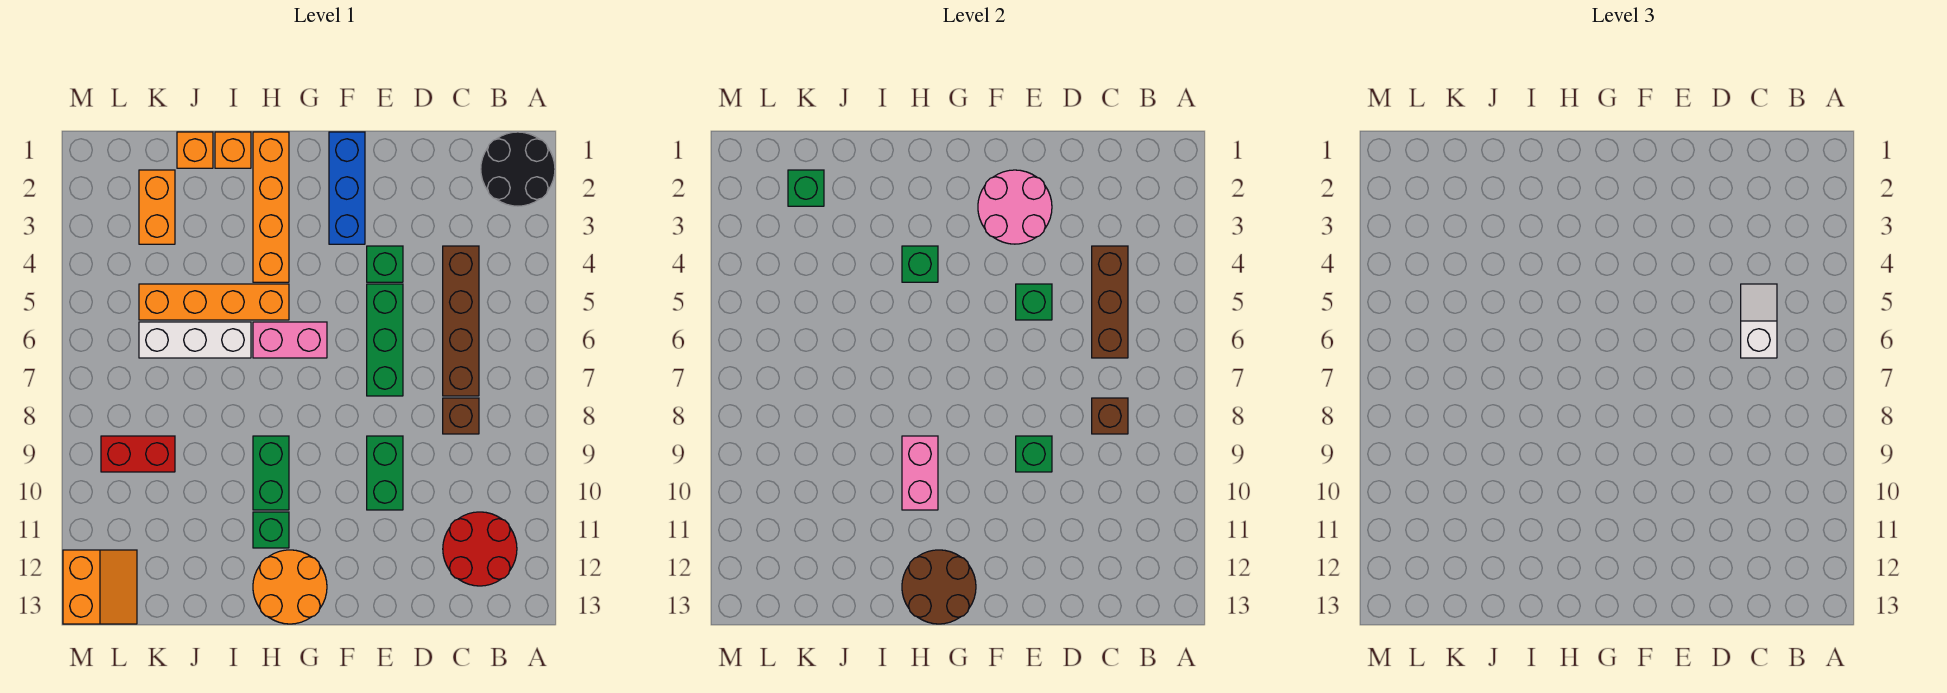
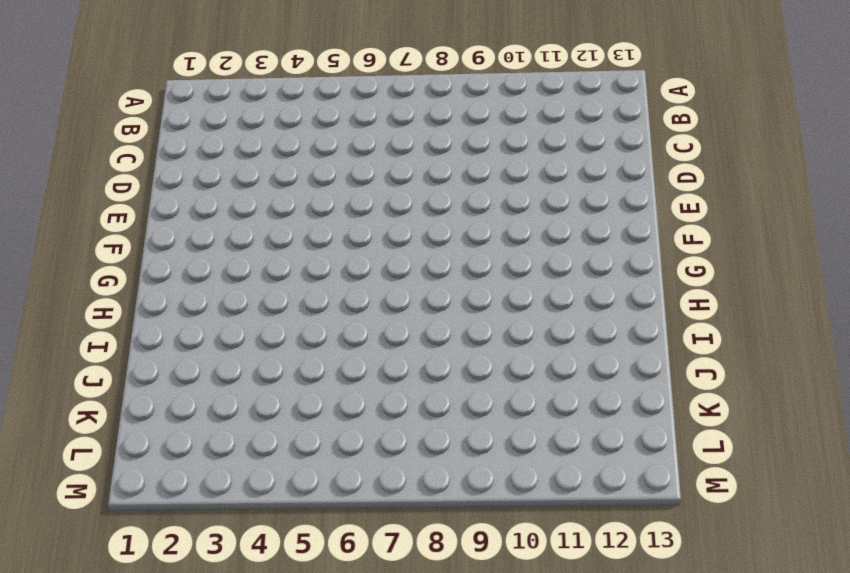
none -> black 2x2 round brick [481,132,555,206]
none -> red 2x2 round brick [443,512,517,586]
none -> brown 1x4 brick [443,246,479,396]
none -> brown 1x1 brick [443,398,479,434]

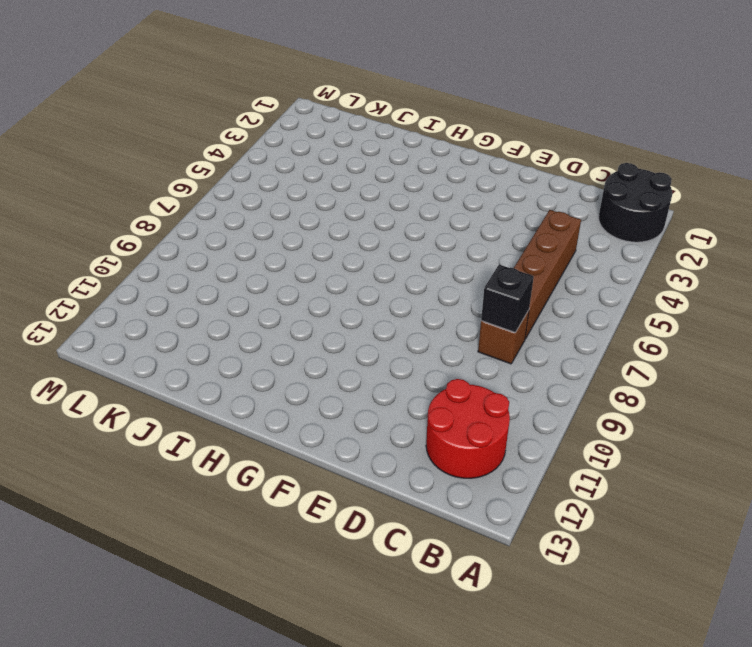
black 1x1 brick [481,264,534,332] -> brown 1x1 brick [1092,398,1128,434]
none -> green 1x1 brick [367,246,403,282]
none -> green 1x3 brick [367,284,403,396]
none -> green 1x2 brick [367,436,403,510]
none -> blue 1x3 brick [329,132,365,244]

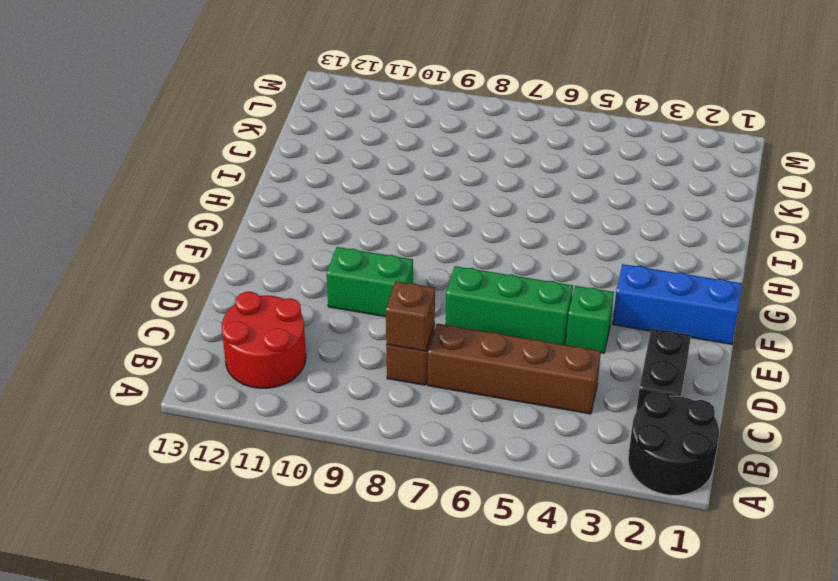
black 1x2 brick [636,328,691,412] -> none
none -> pink 1x2 brick [253,322,327,358]
none -> orange 2x2 round brick [253,550,327,624]
none -> orange 1x4 brick [253,132,289,282]
none -> orange 1x4 brick [139,284,289,320]

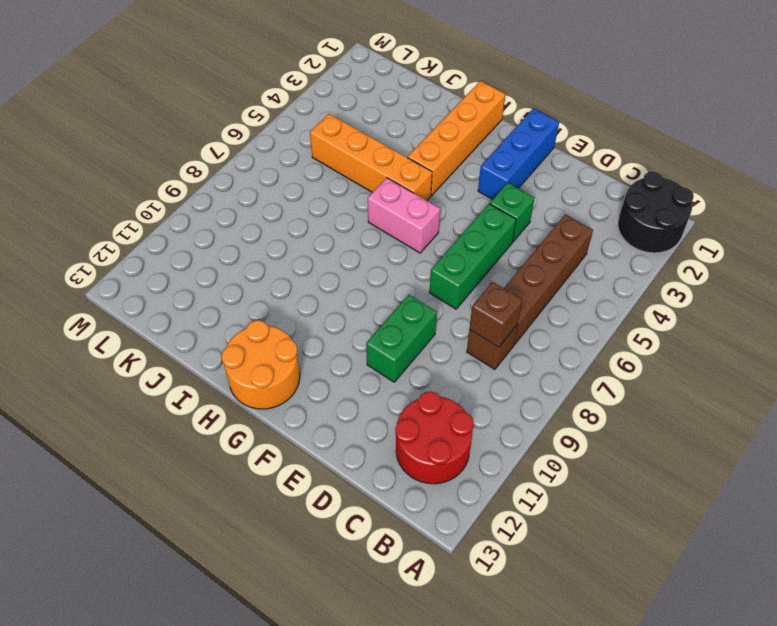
none -> green 1x2 brick [253,436,289,510]
none -> green 1x1 brick [253,512,289,548]
none -> orange 1x1 brick [215,132,251,168]
none -> white 1x3 brick [139,322,251,358]

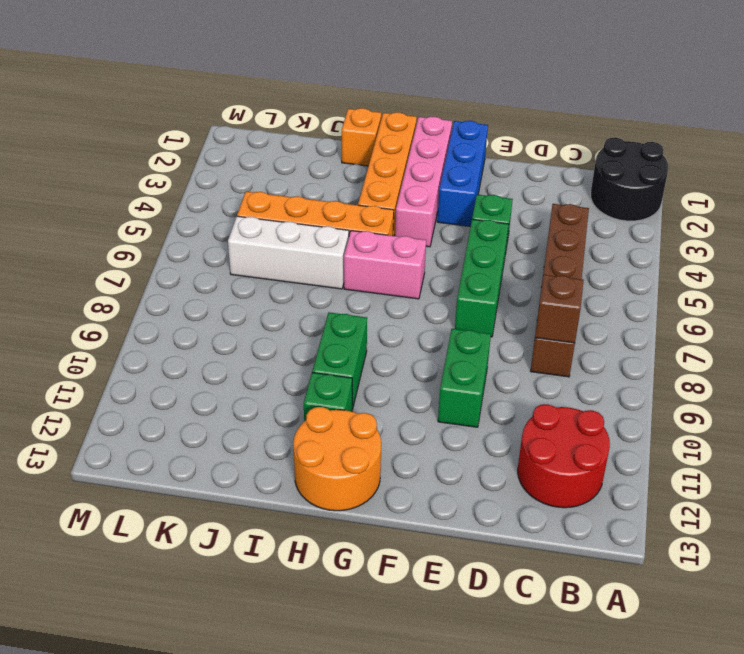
pink 1x4 brick [395,117,452,247] -> none
none -> orange 1x1 brick [177,132,213,168]
none -> orange 1x2 brick [139,170,175,244]
none -> red 1x2 brick [101,436,175,472]
none -> orange 2x2 slope [63,550,137,624]

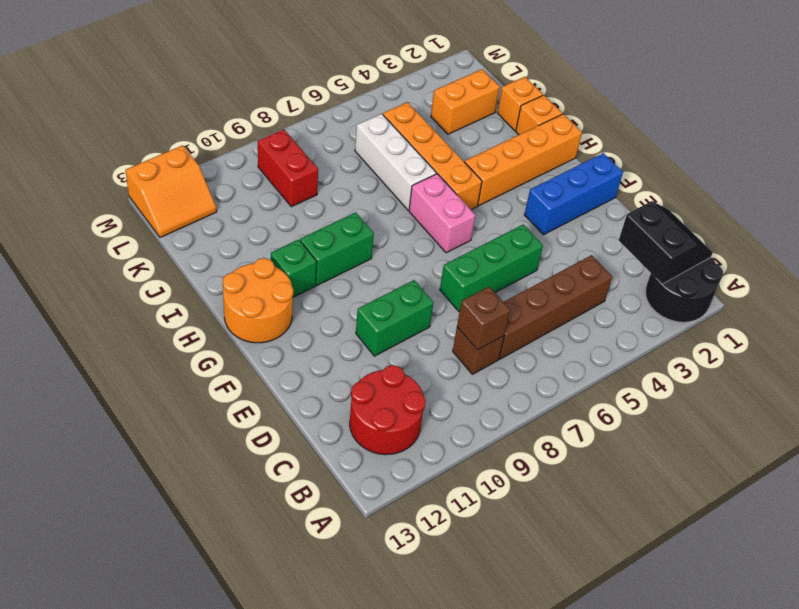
black 2x2 slope [619,201,713,284] -> none
none -> green 1x1 brick [367,246,403,282]
none -> brown 1x3 brick [1092,246,1128,358]
none -> pink 2x2 round brick [978,170,1052,244]
none -> green 1x1 brick [1016,284,1052,320]

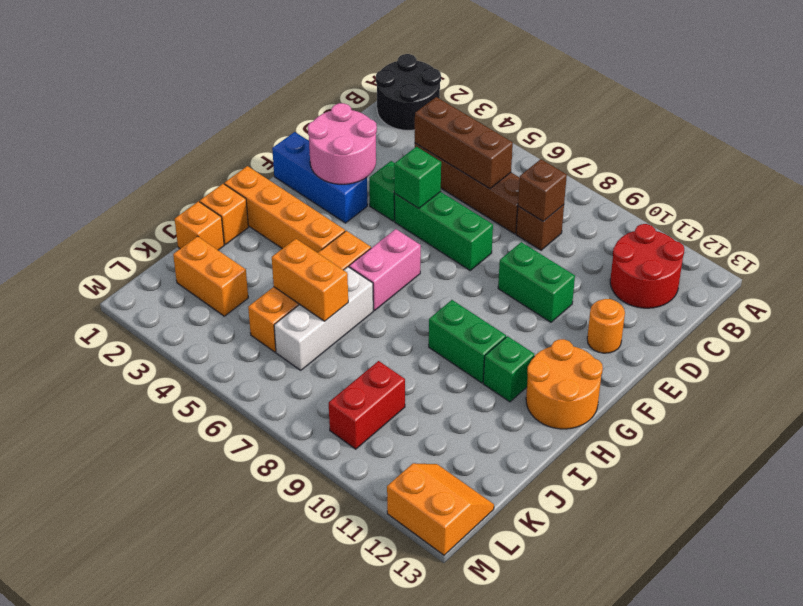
orange 1x1 round brick [587,299,625,353] -> none
orange 1x2 brick [272,239,348,321] -> none
none -> green 1x1 brick [1016,436,1052,472]
none -> brown 2x2 round brick [902,550,976,624]
none -> green 1x1 brick [902,246,938,282]
none -> pink 1x2 brick [902,436,938,510]

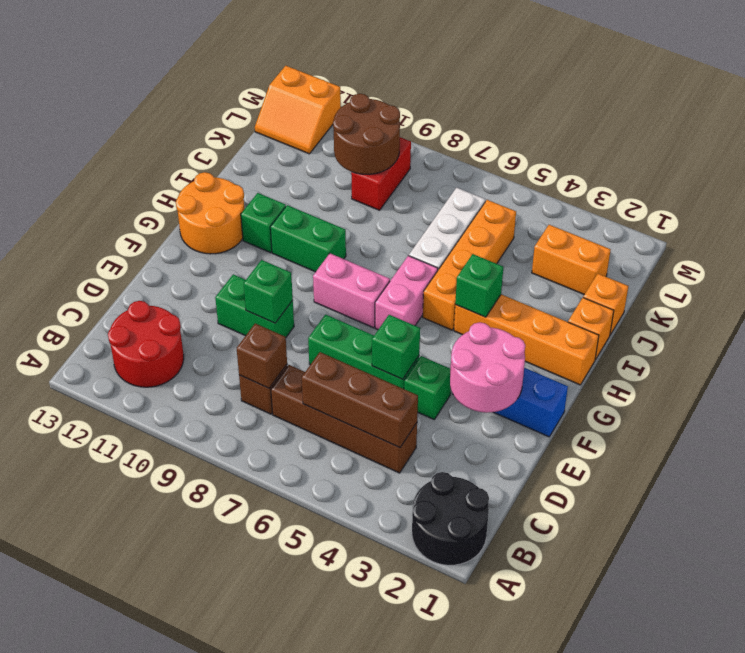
pink 1x2 brick [313,253,390,328] -> pink 1x2 brick moved to [902,436,938,510]
brown 2x2 round brick [333,94,400,174] -> brown 2x2 round brick moved to [902,550,976,624]
none -> green 1x1 brick [788,170,824,206]
none -> white 1x2 slope [1741,284,1777,358]

